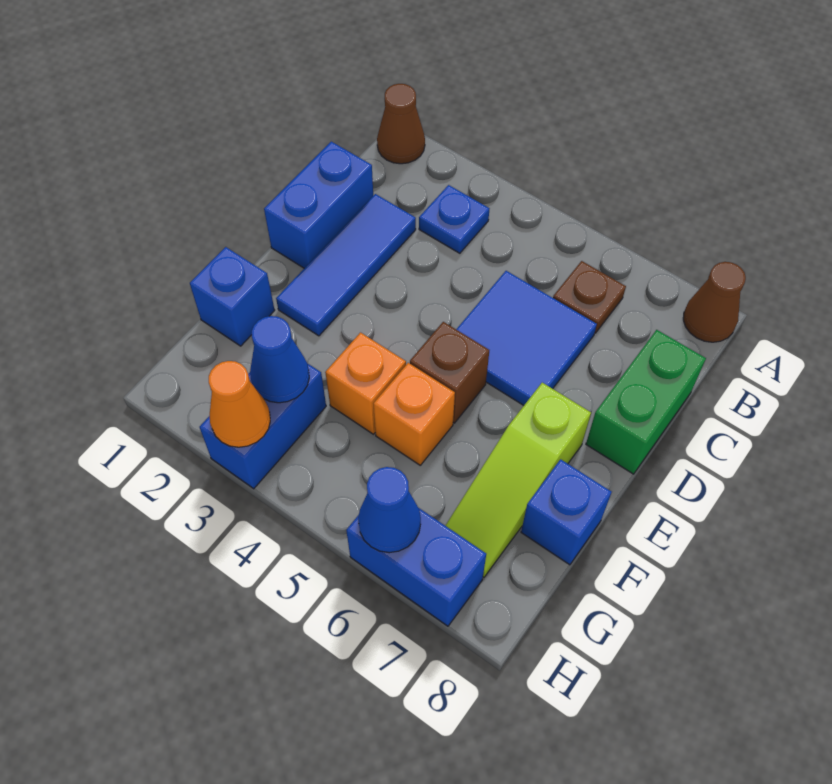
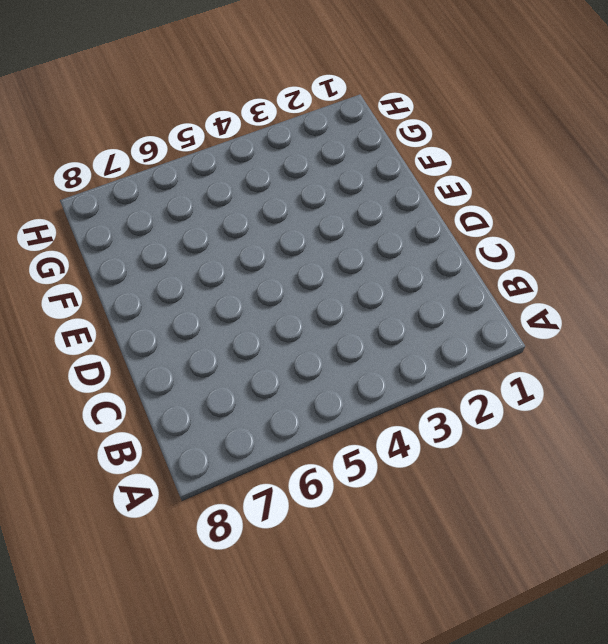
none -> brown 1x1 cone [377,84,425,164]
none -> brown 1x1 cone [683,262,746,342]
none -> blue 1x1 plate [419,185,489,253]

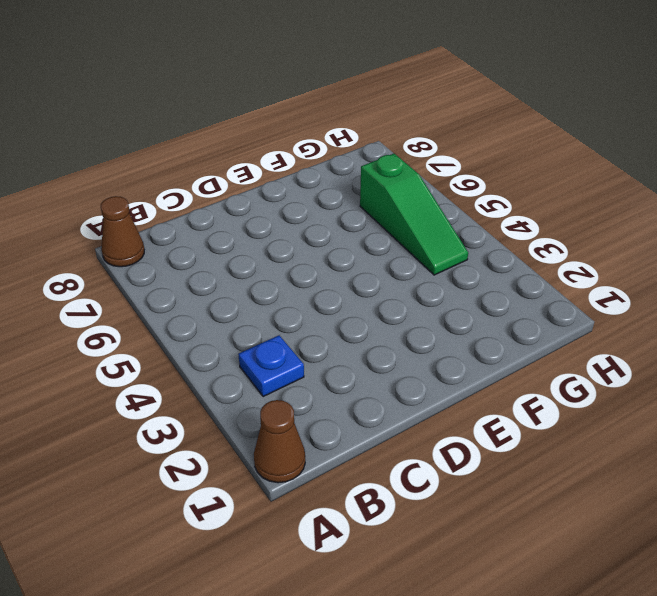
green 1x3 slope [360,154,468,275] -> none
none -> brown 1x1 plate [553,261,626,333]
none -> blue 1x2 brick [264,142,373,268]
none -> blue 1x3 tile [276,194,416,336]

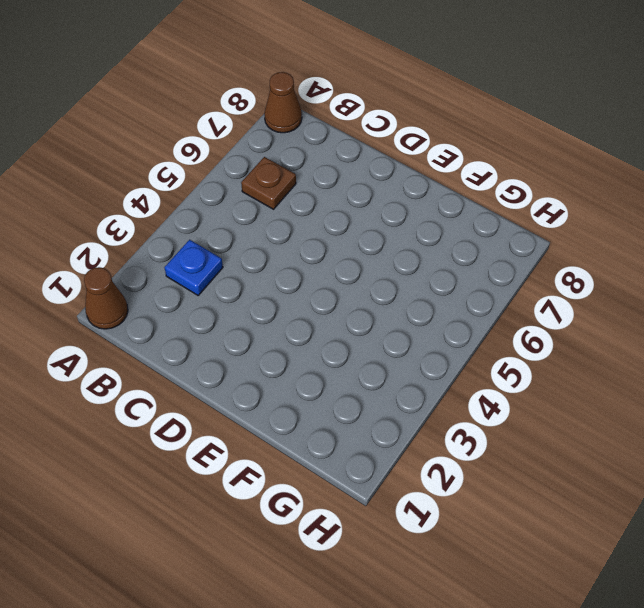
none -> blue 1x2 brick [264,142,373,268]
none -> blue 1x3 tile [276,194,416,336]
none -> blue 2x2 tile [456,271,597,405]

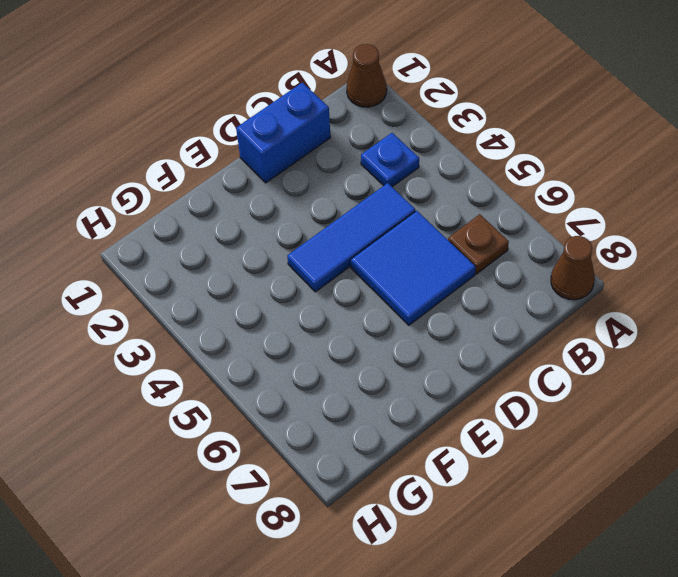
blue 1x3 tile [287,183,415,292] -> blue 1x3 tile moved to [276,194,416,336]
none -> green 1x2 brick [586,330,706,474]
none -> brown 1x1 brick [410,322,489,423]
none -> lime 1x3 slope [445,383,591,577]

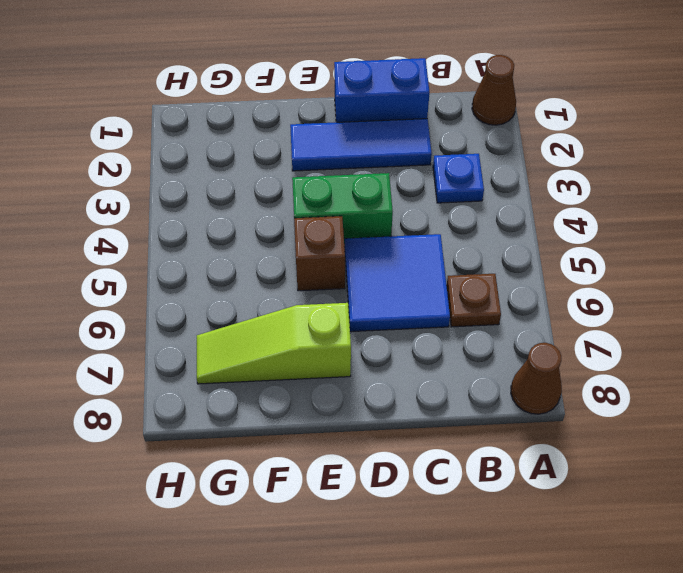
green 1x2 brick [292,173,393,247] -> green 1x2 brick moved to [586,330,706,474]
none -> blue 1x1 brick [190,247,275,346]
none -> orange 1x1 brick [325,333,406,434]
none -> orange 1x1 brick [374,363,455,465]

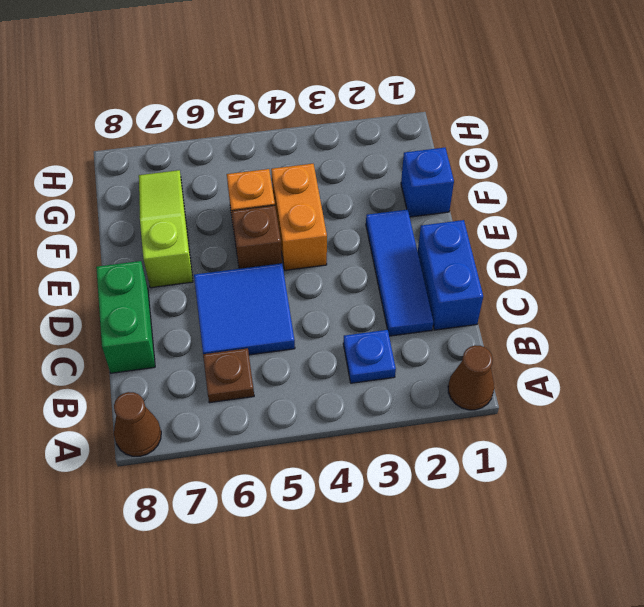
orange 1x2 brick [271,164,327,270] -> orange 1x1 brick [325,333,406,434]
none -> blue 1x1 brick [521,459,611,565]
none -> blue 1x2 brick [200,363,326,489]
none -> blue 1x2 brick [346,508,486,626]

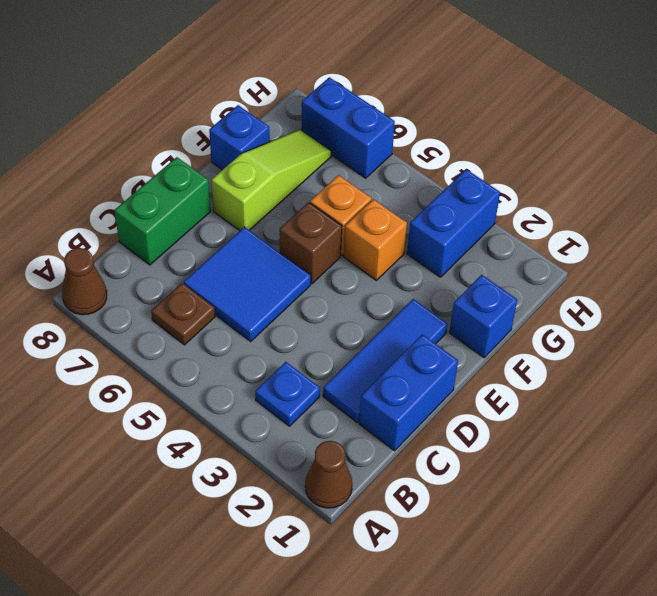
none -> blue 1x1 cone [250,316,309,403]
none -> orange 1x1 cone [209,361,270,447]
none -> blue 1x1 cone [358,467,421,553]

